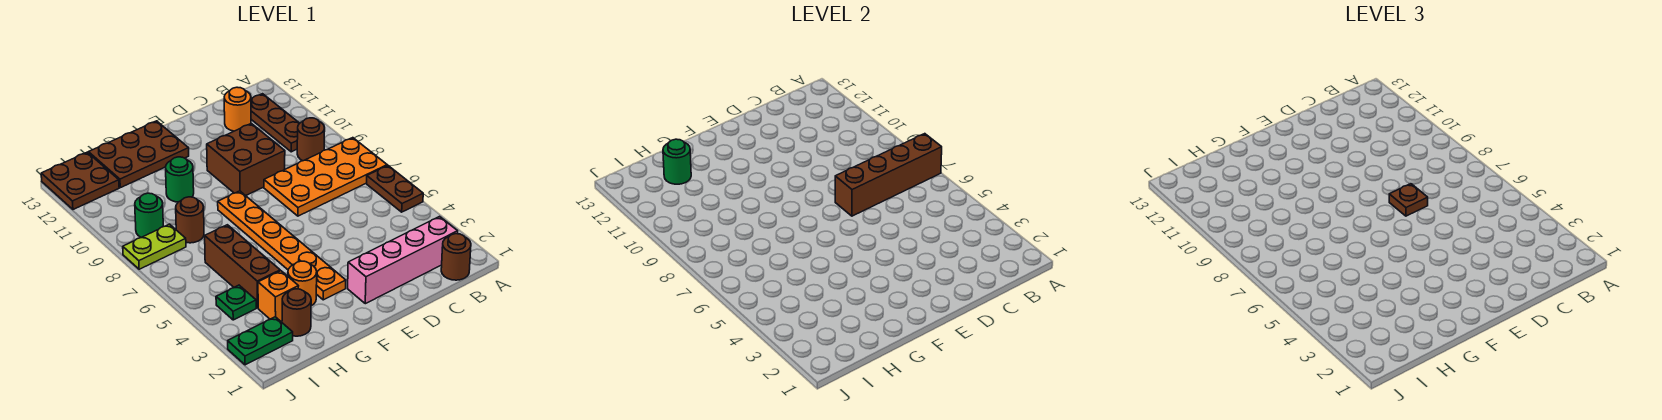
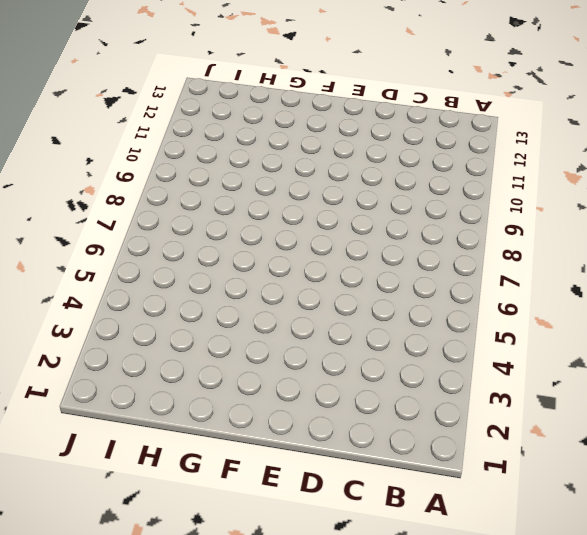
none -> brown 1x2 plate [367,166,423,212]
none -> orange 2x4 plate [264,138,387,216]
none -> brown 1x1 round brick [441,234,471,280]

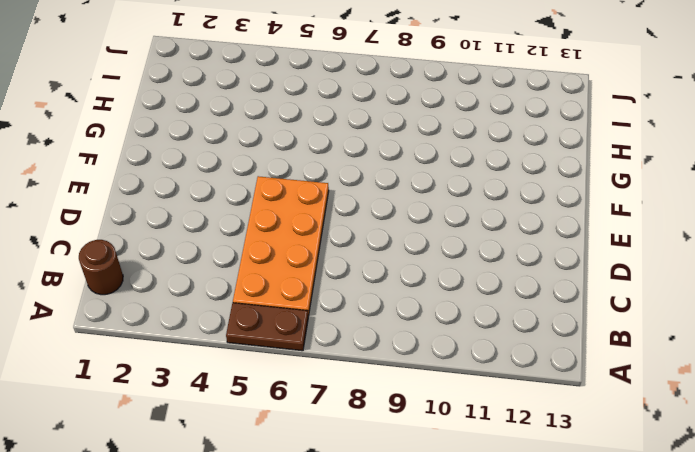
orange 2x4 plate [233,176,329,316] -> orange 2x4 plate moved to [264,138,387,216]
none -> pink 1x4 brick [348,217,458,304]
none -> brown 1x1 round brick [297,118,325,161]
none -> brown 1x3 plate [251,94,300,152]

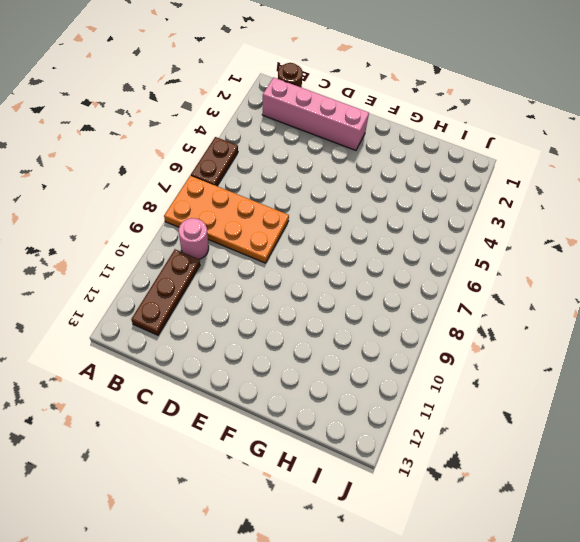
pink 1x1 round brick [179,218,209,259] -> brown 1x1 round brick [297,118,325,161]
none -> orange 1x1 round brick [224,87,251,131]
none -> brown 2x2 brick [207,123,285,196]
none -> orange 1x6 plate [218,191,346,300]

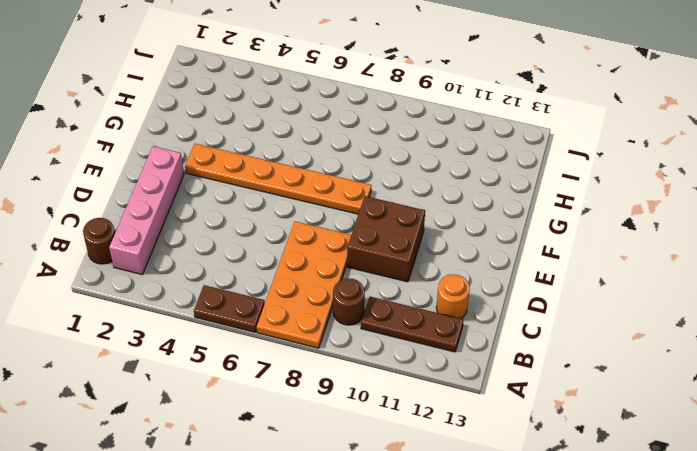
none -> brown 2x3 plate [89,121,189,188]
none -> orange 1x1 round brick [288,261,317,306]
none -> green 1x1 round brick [166,157,194,202]

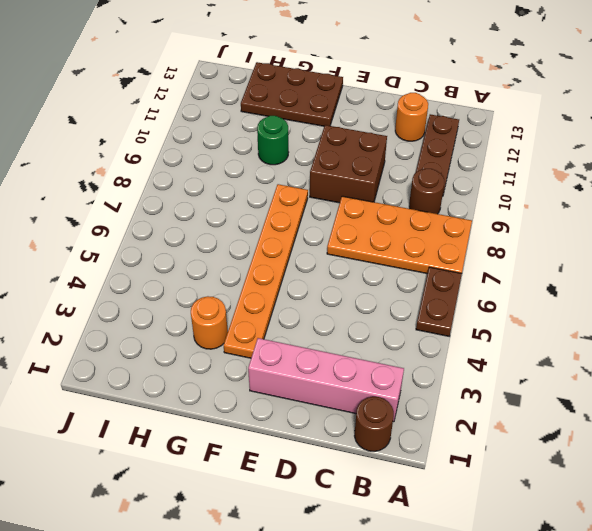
none -> brown 1x1 round brick [282,289,311,336]
none -> orange 1x1 brick [258,271,298,321]
none -> brown 1x3 brick [205,225,280,308]

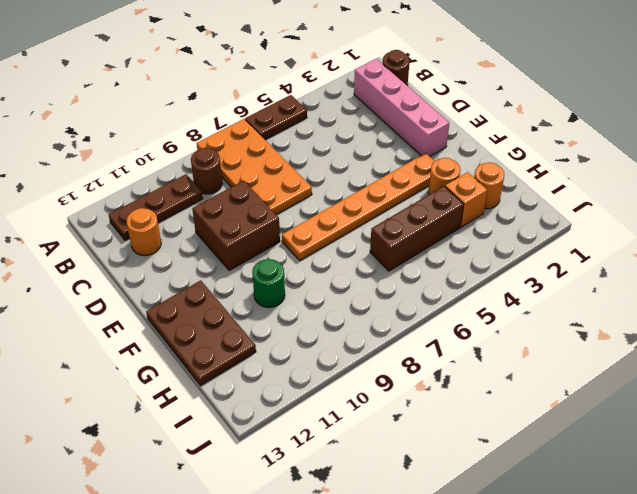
orange 1x1 round brick [474,162,504,209] -> brown 1x1 round brick [282,289,311,336]
none -> brown 1x1 round brick [176,197,204,243]
none -> green 1x2 plate [228,317,293,365]
none -> green 1x1 plate [216,285,256,320]

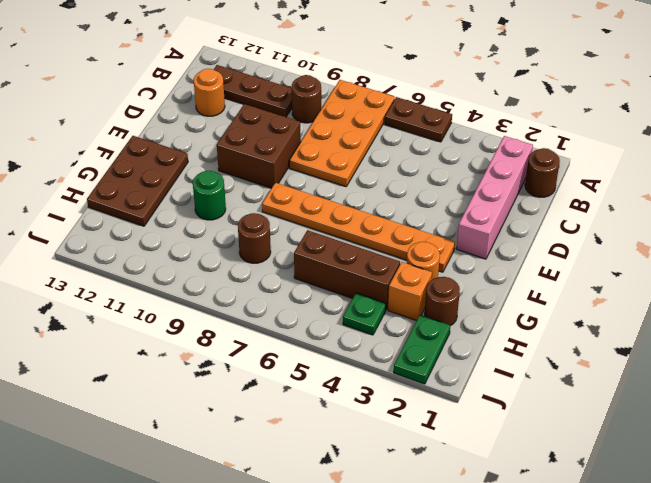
none -> lime 1x2 plate [123,224,186,269]
none -> green 1x1 round brick [135,193,163,238]
none -> brown 2x2 plate [41,152,119,209]

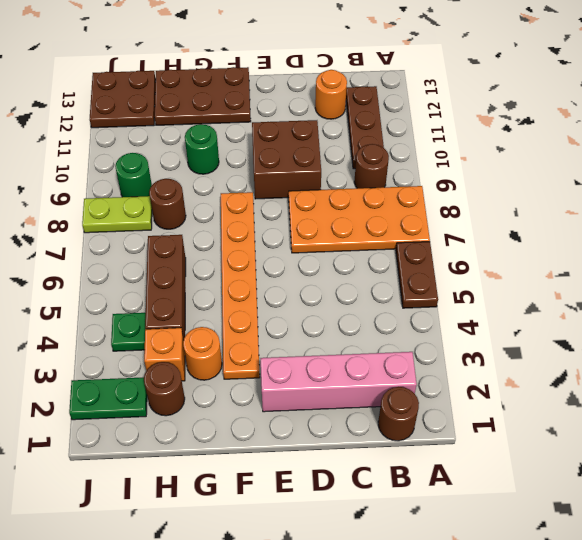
none -> brown 1x4 brick [835,134,942,216]
none -> green 1x1 round brick [663,139,691,184]
none -> brown 1x1 plate [1389,184,1428,216]

